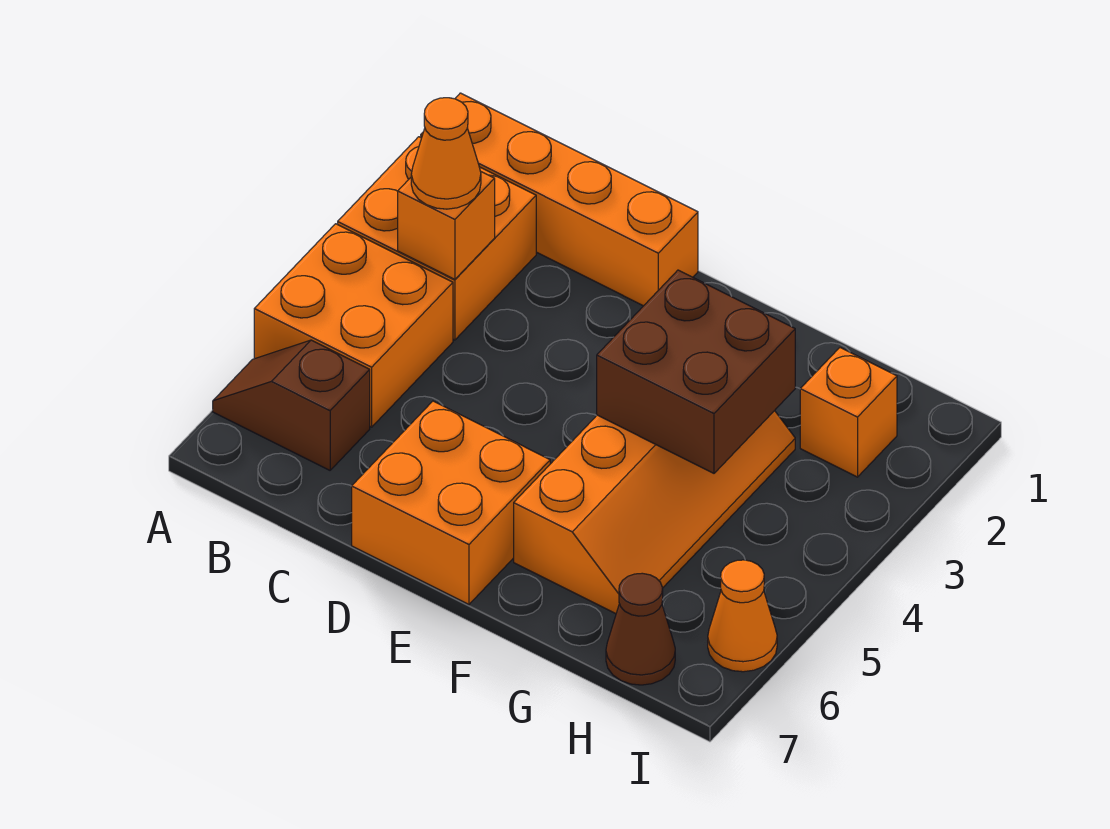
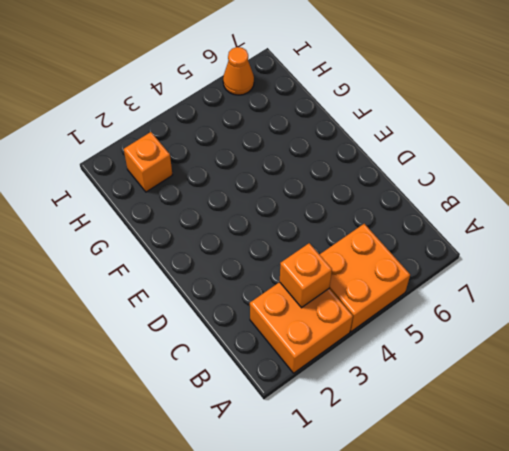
none -> orange 1x4 brick [421,93,698,306]
none -> brown 1x2 slope [213,340,370,470]
none -> orange 2x2 brick [352,401,550,604]

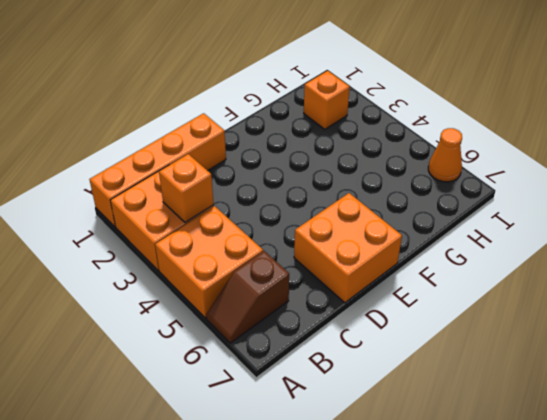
none -> orange 2x4 slope [514,411,795,614]
none -> brown 1x1 cone [606,573,675,685]
none -> brown 2x2 brick [597,270,795,473]

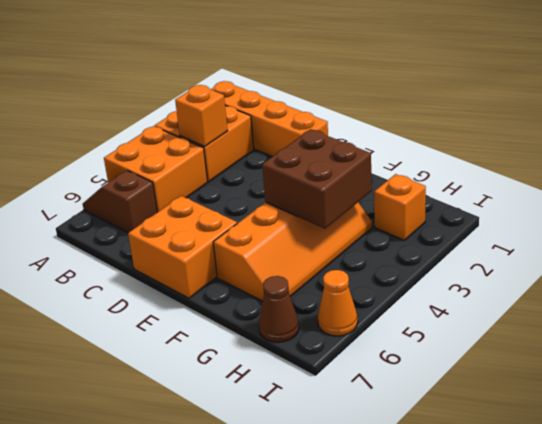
none -> orange 1x1 cone [411,98,481,209]

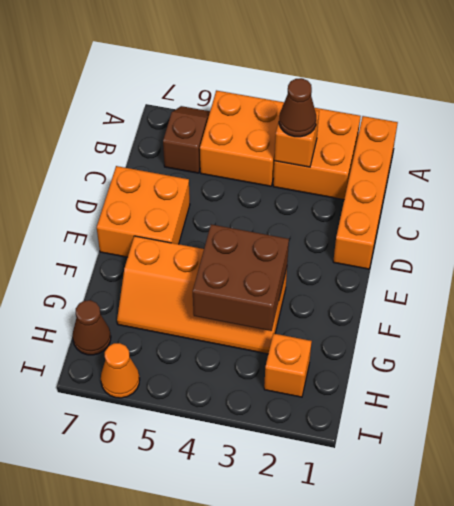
brown 1x1 cone [279,78,316,137] -> orange 1x1 cone [411,98,481,209]

